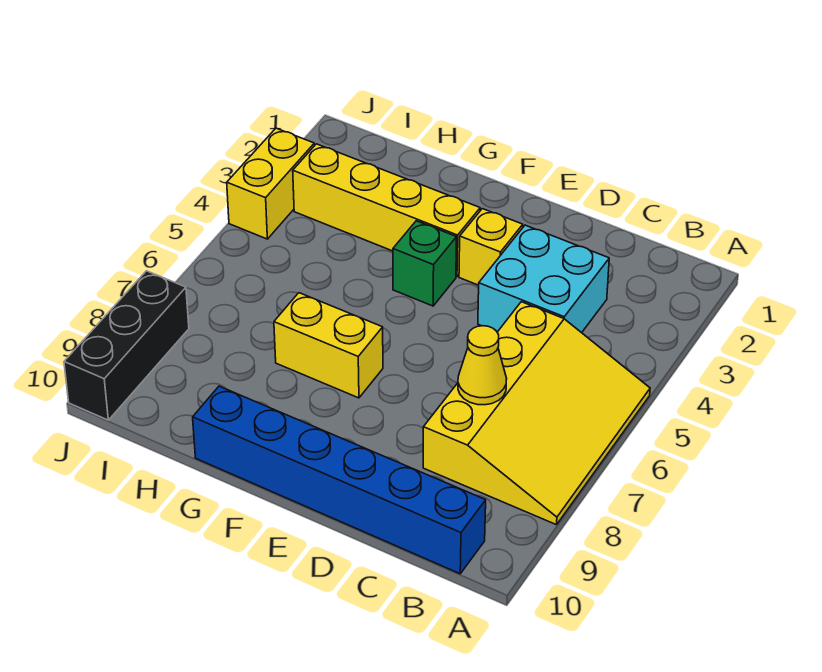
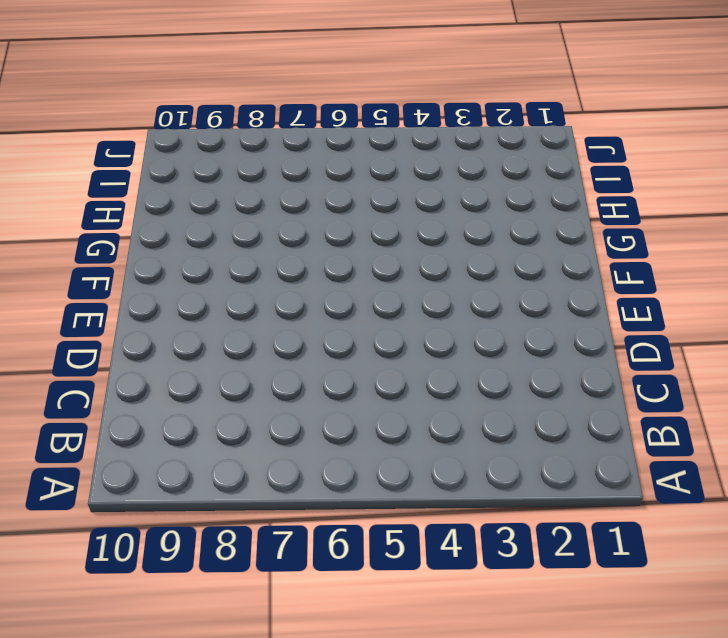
none -> yellow 3x4 slope [423,302,650,525]
none -> blue 1x6 brick [193,386,486,574]

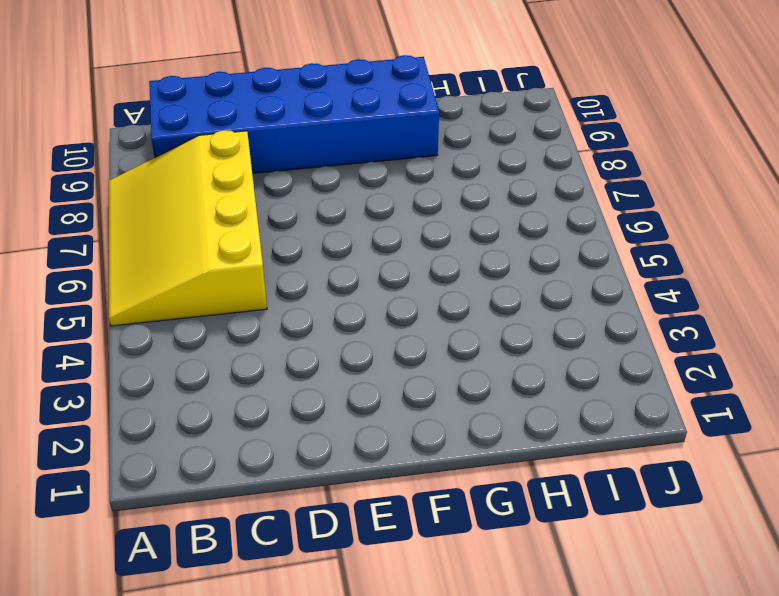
blue 2x6 brick [149,55,439,173] -> blue 1x6 brick [193,386,486,574]
none -> cyan 2x2 brick [478,225,609,333]
none -> yellow 1x1 brick [459,209,523,285]

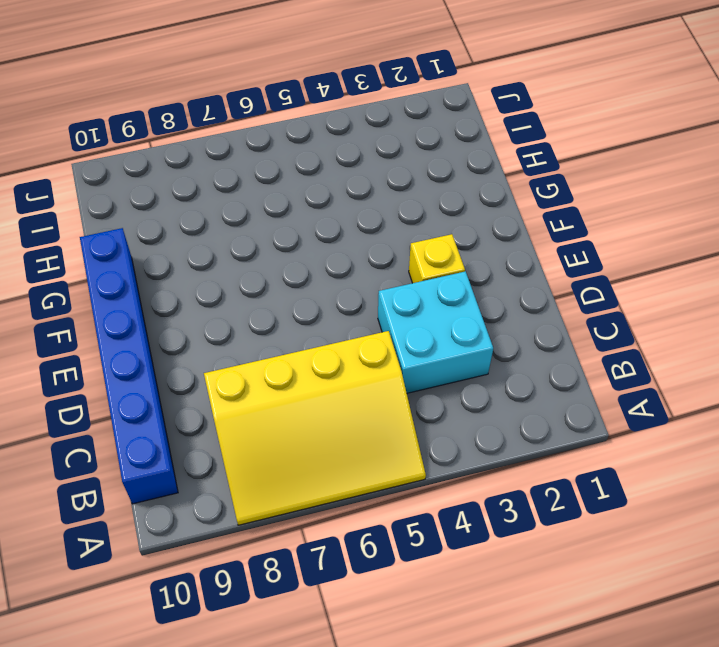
none -> yellow 1x4 brick [293,144,480,277]
none -> green 1x1 brick [393,221,457,306]

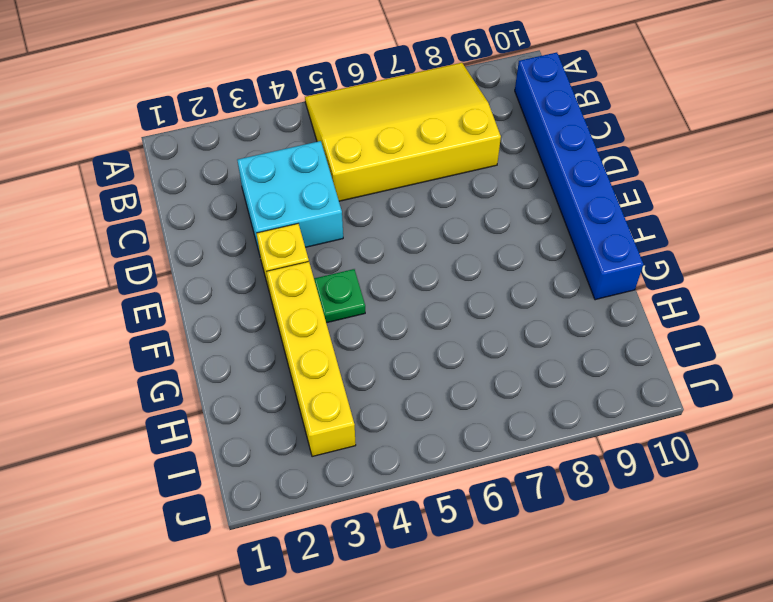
green 1x1 plate [314,269,365,323] -> green 1x1 brick [393,221,457,306]
none -> yellow 1x2 brick [274,293,383,398]
none -> yellow 1x2 brick [227,128,314,239]

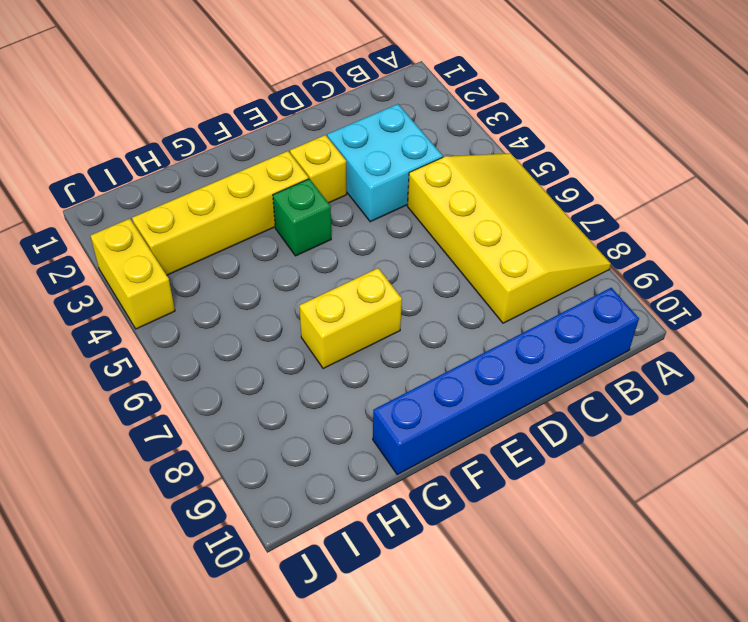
none -> black 1x3 brick [64,271,189,420]
none -> yellow 1x1 cone [458,326,507,405]

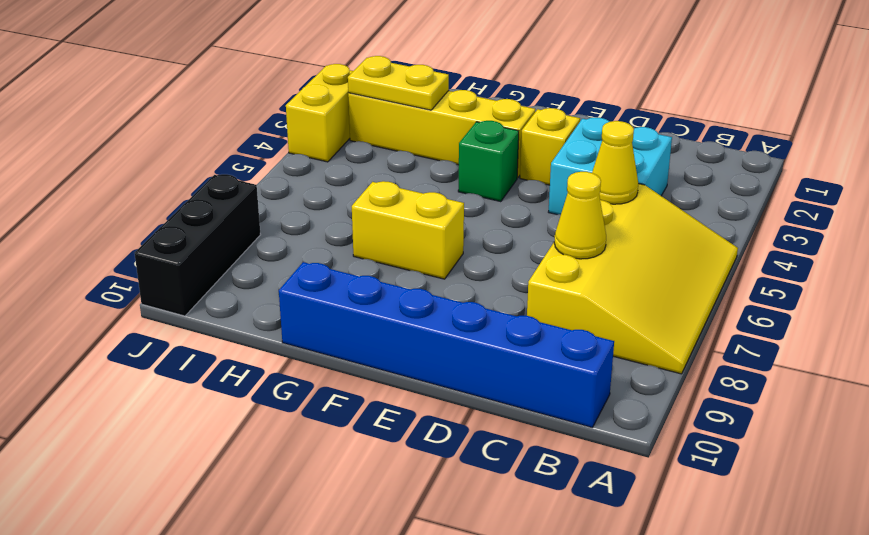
yellow 1x1 cone [592,121,638,204] -> none
yellow 1x2 plate [348,56,449,110] -> none

